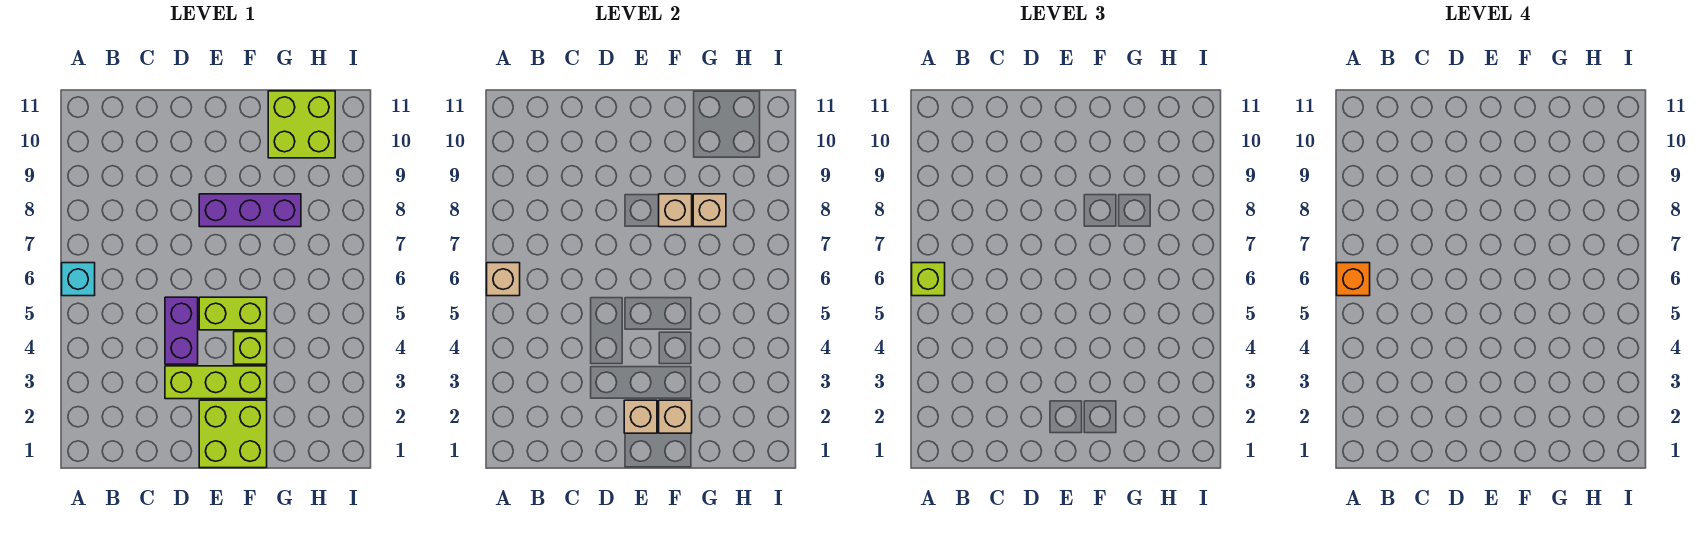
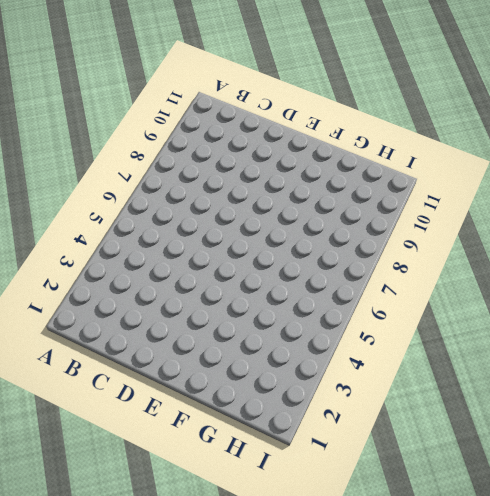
none -> cyan 1x1 brick [62,263,95,296]
none -> lime 1x3 brick [165,366,267,399]
none -> purple 1x2 brick [165,297,198,364]

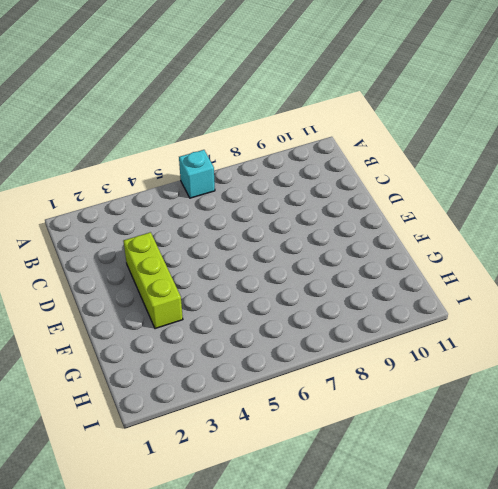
none -> purple 1x2 brick [165,297,198,364]
none -> lime 2x2 brick [199,400,267,468]
none -> lime 1x2 brick [199,297,267,330]

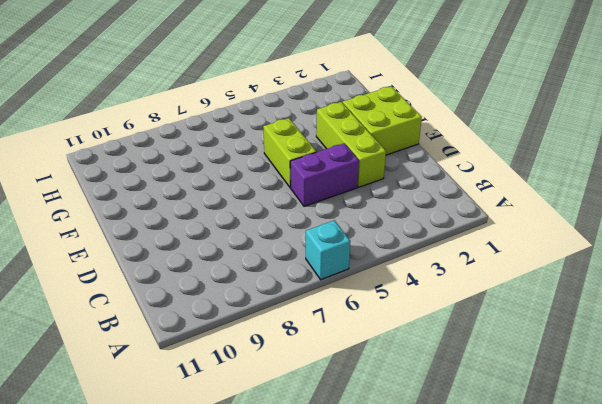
none -> purple 1x3 brick [199,194,301,227]
none -> lime 1x1 brick [234,332,267,364]
none -> lime 2x2 brick [268,91,335,158]

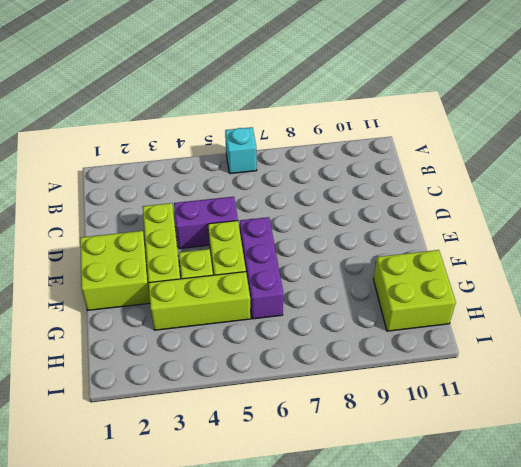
purple 1x3 brick [240,217,283,319] -> purple 1x3 brick moved to [199,194,301,227]
lime 1x3 brick [149,272,251,330] -> none
none -> tan 1x1 brick [487,263,520,296]
none -> tan 1x1 brick [624,400,657,433]
none -> tan 1x1 brick [659,400,692,433]

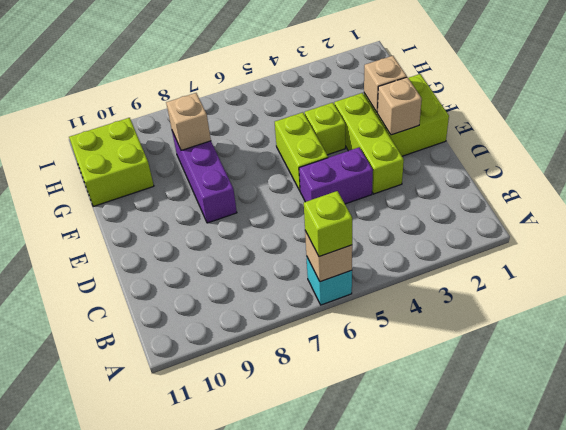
none -> tan 1x1 brick [659,194,692,227]
none -> orange 1x1 brick [1337,263,1370,296]

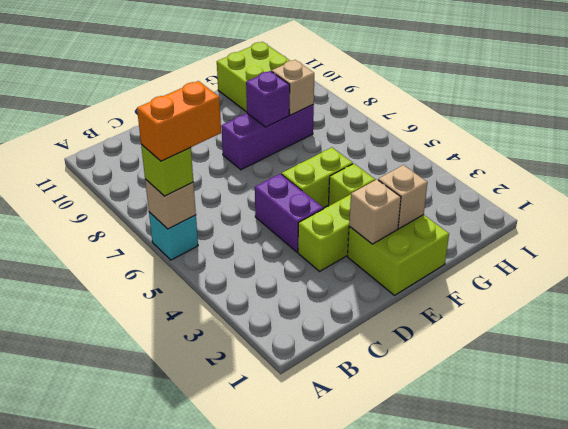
orange 1x2 brick [137,81,221,161] -> orange 1x1 brick [1337,263,1370,296]
purple 1x1 brick [246,71,290,127] -> tan 1x1 brick [659,194,692,227]

